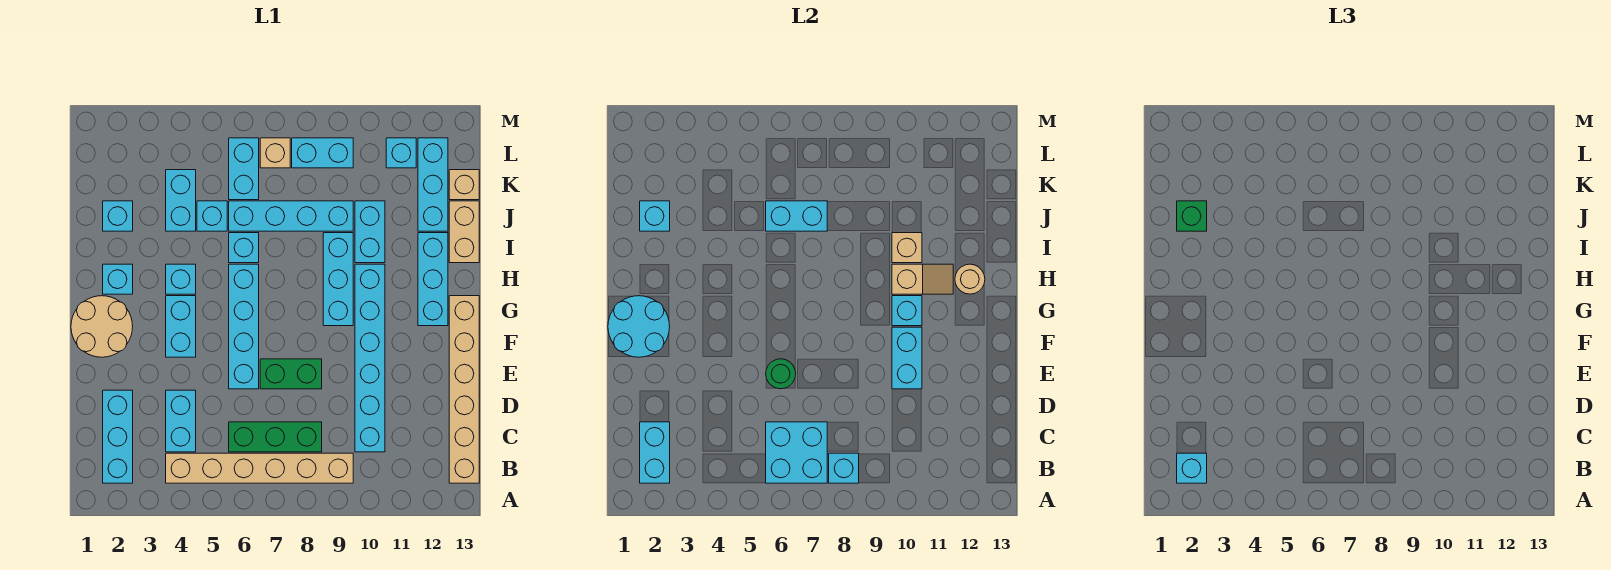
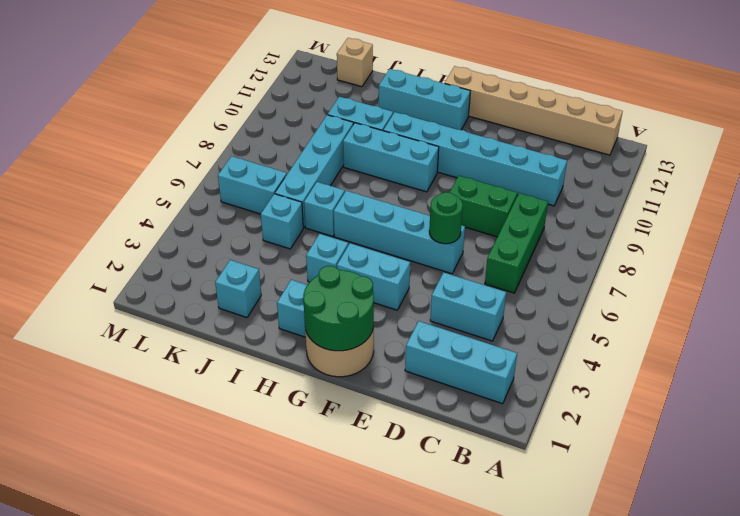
green 1x2 brick [449,176,517,237] -> green 1x2 brick turned to [260,359,322,389]
green 2x2 round brick [303,266,374,351] -> cyan 2x2 round brick [608,296,670,357]
none -> tan 1x6 brick [166,453,353,483]
none -> tan 1x2 brick [449,201,479,263]
none -> cyan 1x2 brick [166,170,196,231]
none -> cyan 1x3 brick [418,138,448,231]

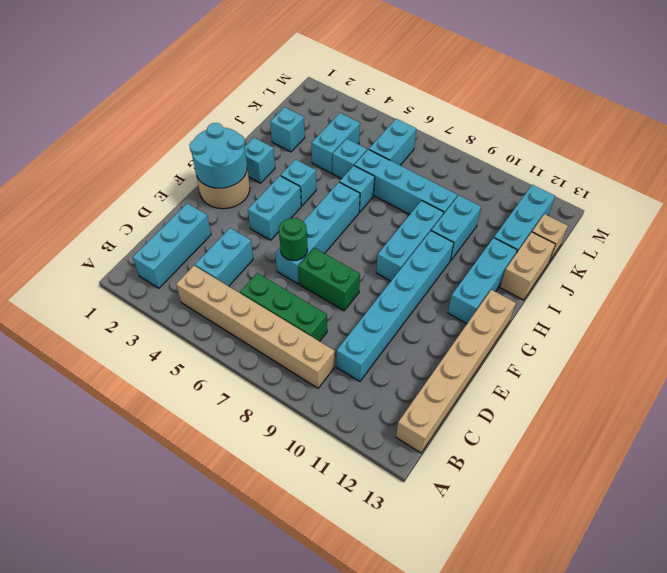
none -> tan 1x1 brick [260,138,290,168]
none -> cyan 1x2 brick [292,138,353,168]
none -> cyan 1x1 brick [386,138,416,168]
none -> cyan 1x2 brick [640,422,670,483]

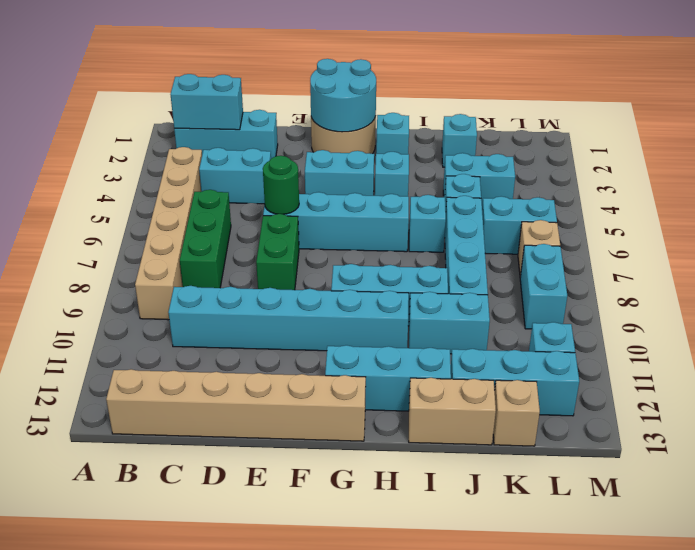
none -> cyan 2x2 brick [766,422,827,483]
none -> cyan 1x1 brick [829,453,859,483]
none -> cyan 1x2 brick [892,327,922,389]
none -> cyan 1x1 brick [892,296,922,326]

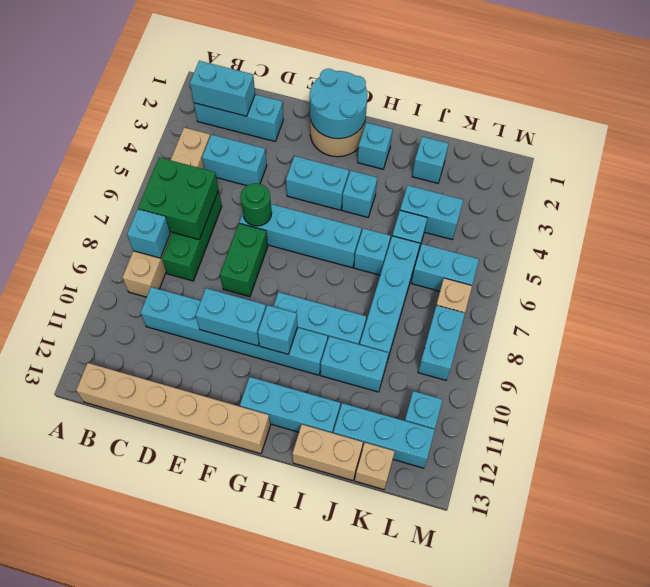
green 2x2 brick [138,157,219,240] -> cyan 2x2 brick [766,422,827,483]
none -> tan 1x2 slope [892,264,953,294]
none -> tan 1x1 round brick [955,264,985,294]
none -> tan 1x1 brick [892,233,922,263]
none -> cyan 1x1 brick [640,201,670,231]

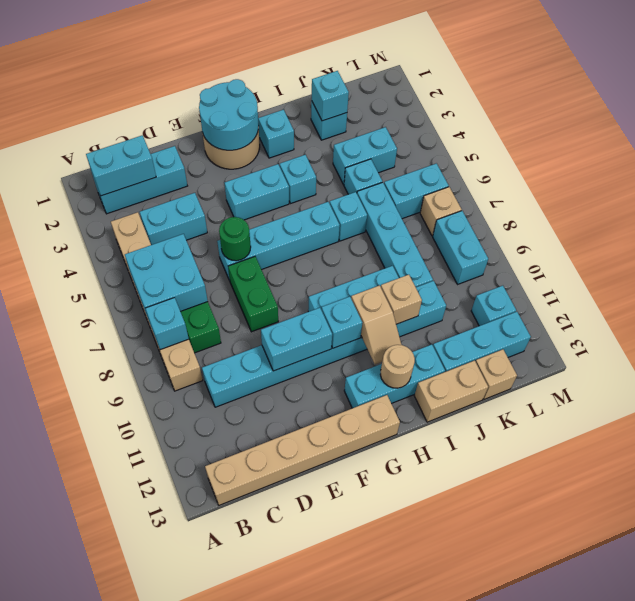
none -> cyan 1x2 brick [766,201,827,231]
none -> cyan 1x1 brick [1177,453,1207,483]
none -> green 1x1 brick [1177,201,1207,231]

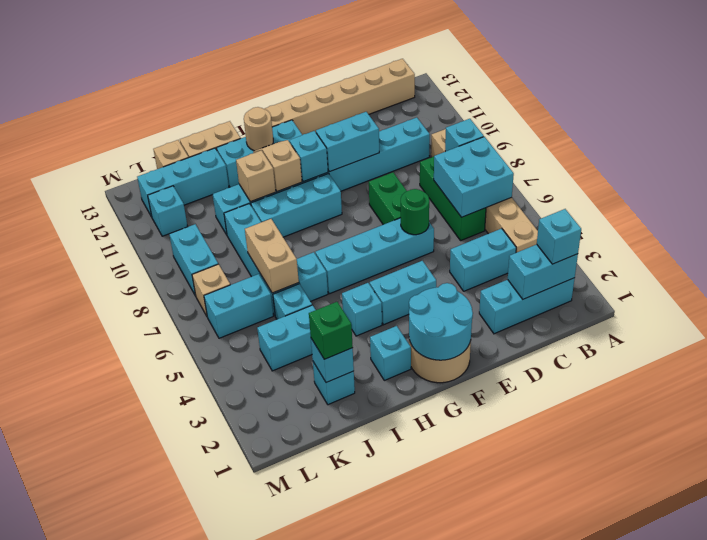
tan 1x2 brick [245,219,299,293] -> cyan 1x2 brick [766,201,827,231]

